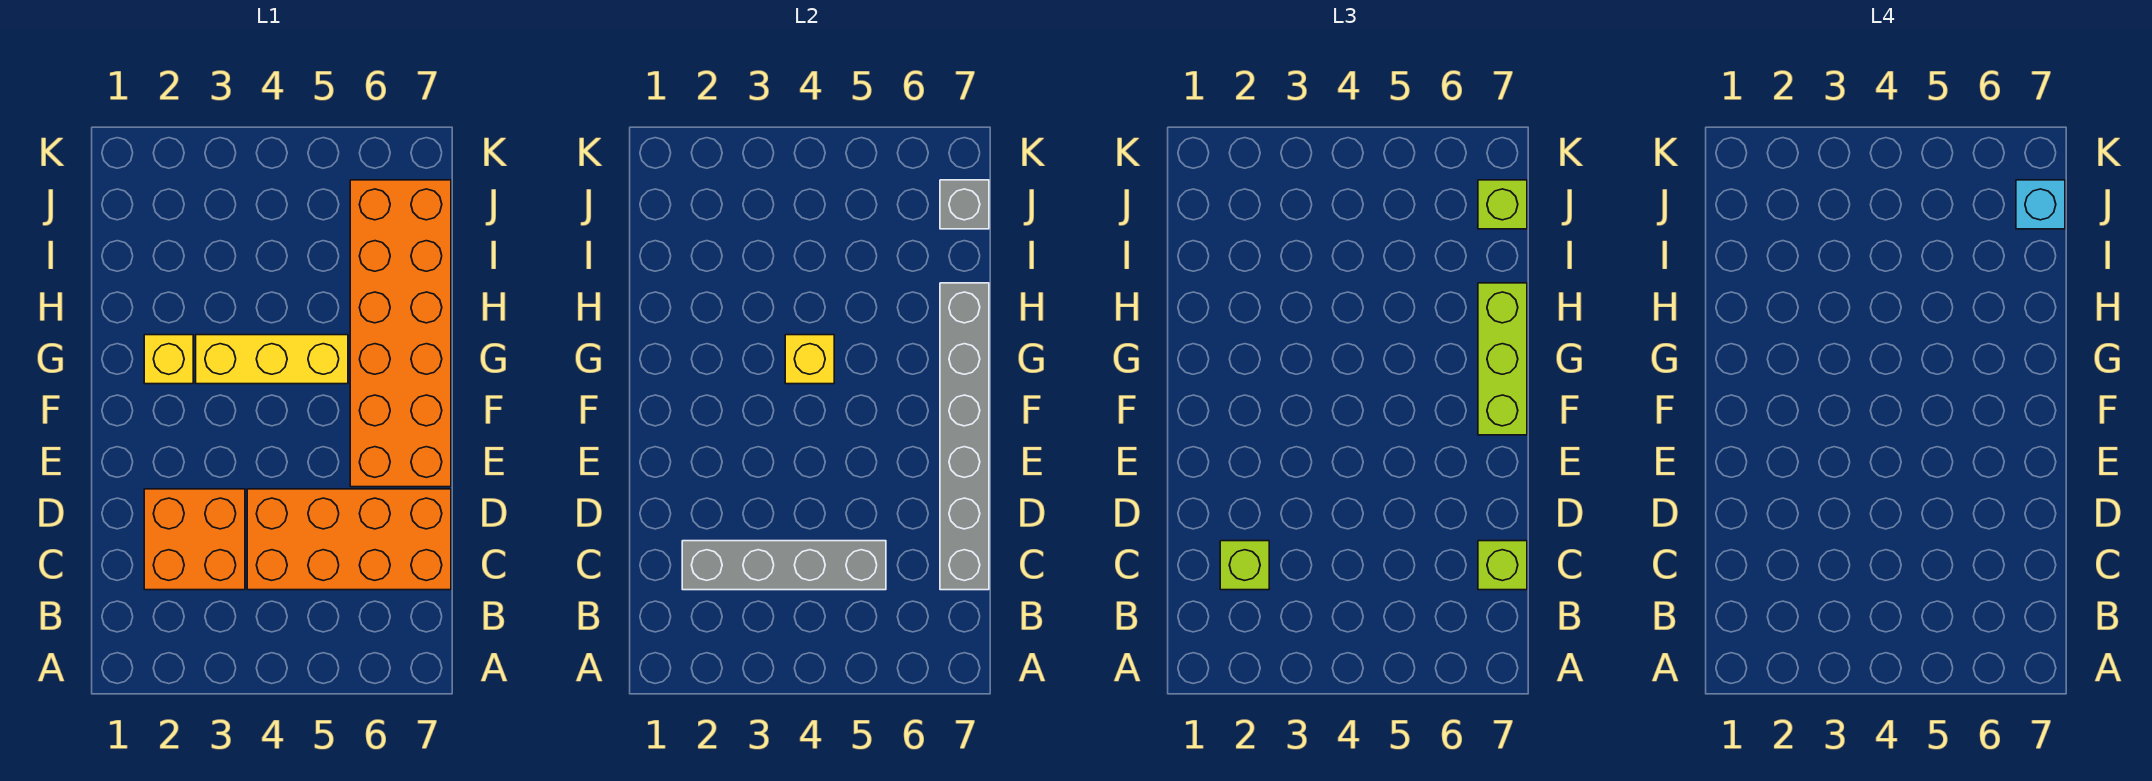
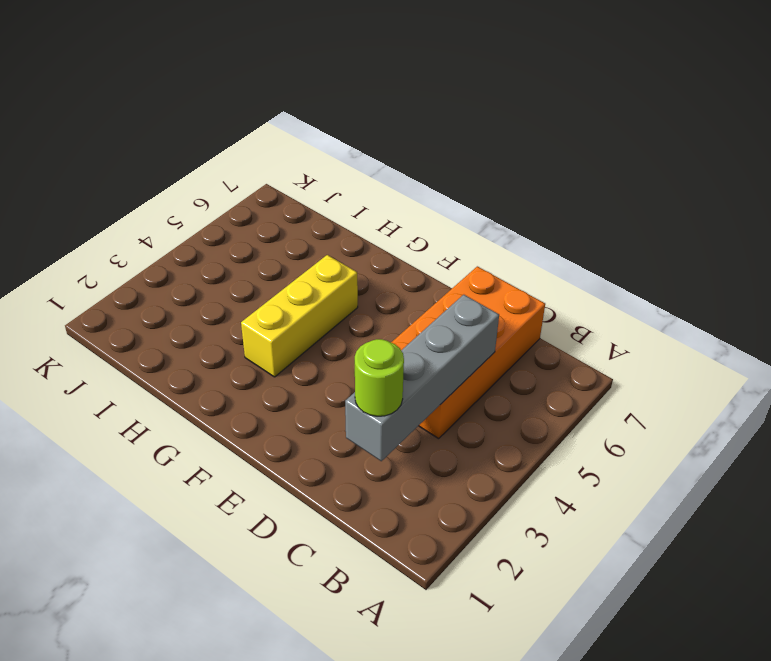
lime 1x1 round brick [355,339,404,416] -> lime 1x1 brick [1220,541,1269,590]
none -> orange 2x2 brick [144,489,245,590]
none -> orange 2x6 brick [350,180,451,487]
none -> yellow 1x1 brick [144,335,193,384]

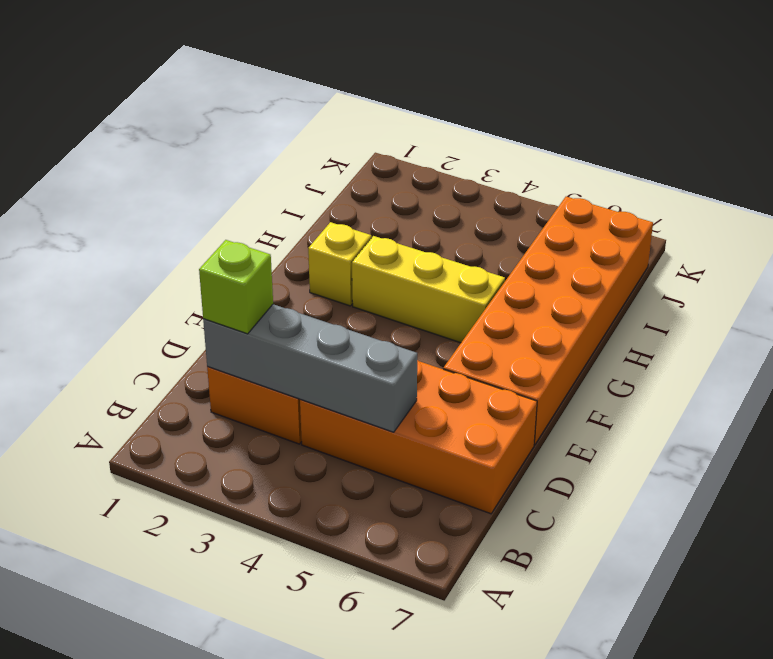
none -> grey 1x6 brick [940,283,989,590]
none -> yellow 1x1 brick [785,335,834,384]
none -> grey 1x1 brick [940,180,989,229]

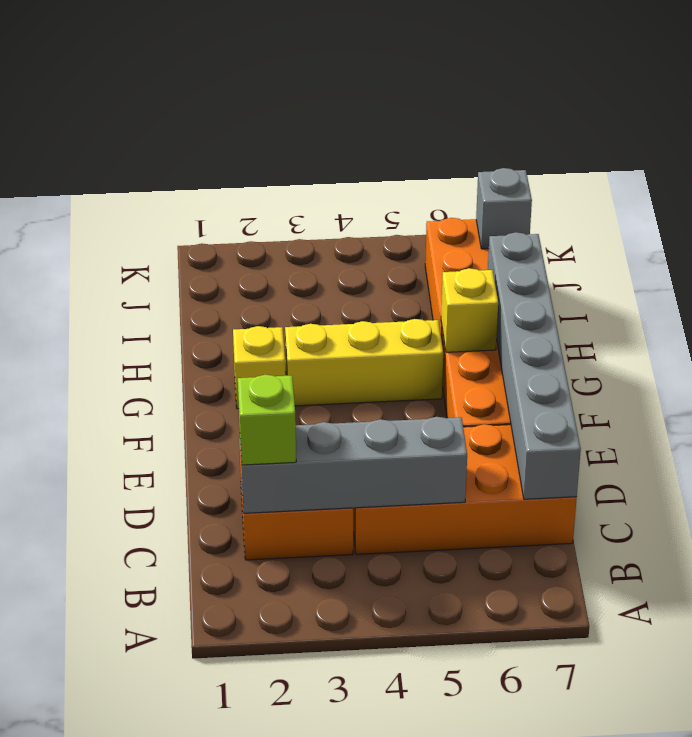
yellow 1x1 brick [441,268,498,352] -> yellow 1x1 brick moved to [785,335,834,384]
none -> lime 1x1 brick [1478,541,1527,590]
none -> lime 1x3 brick [1478,283,1527,435]
none -> lime 1x1 brick [1478,180,1527,229]

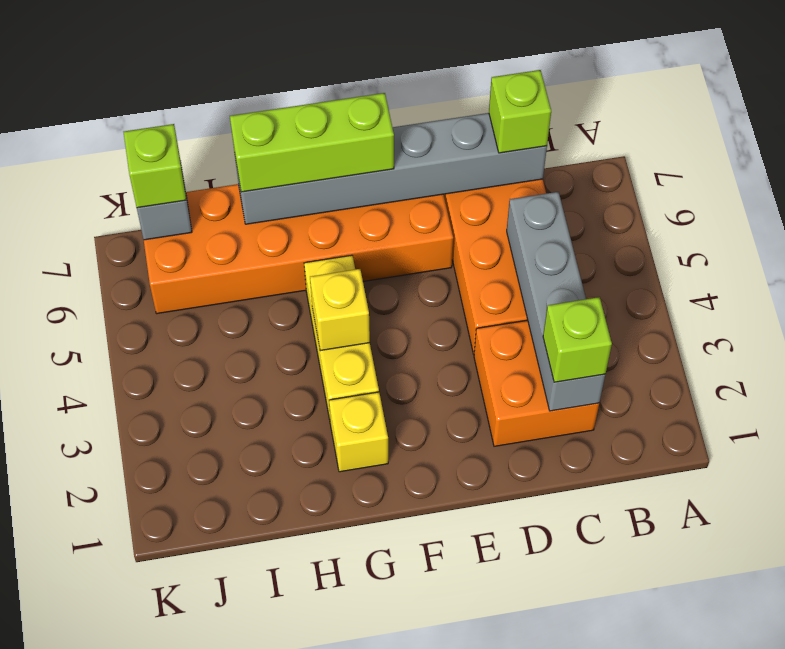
none -> cyan 1x1 brick [2016,180,2065,229]

